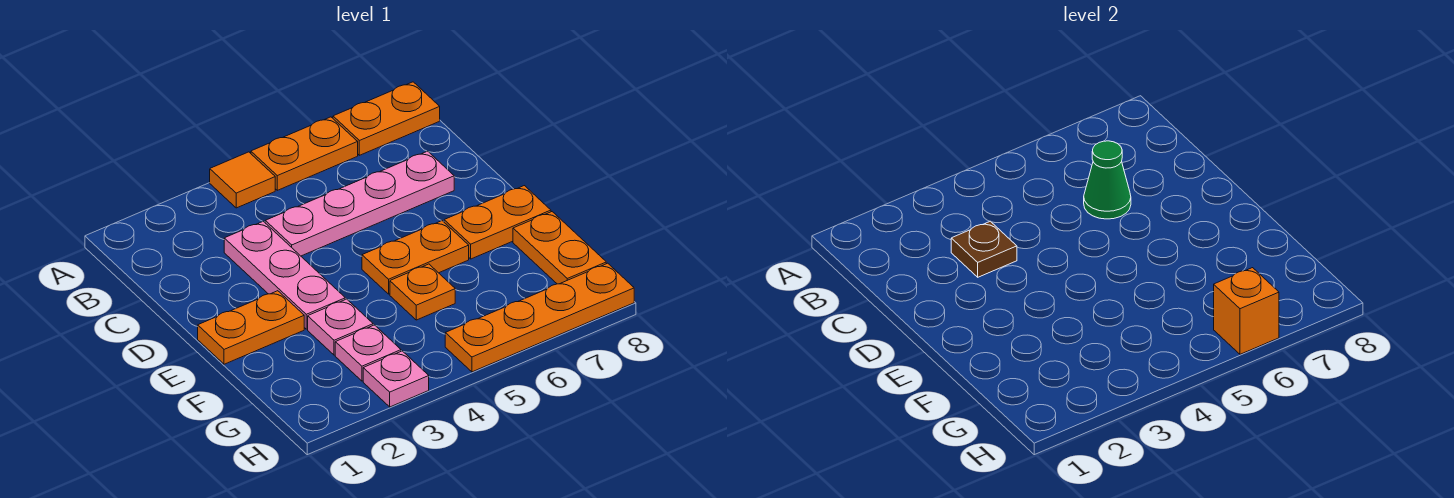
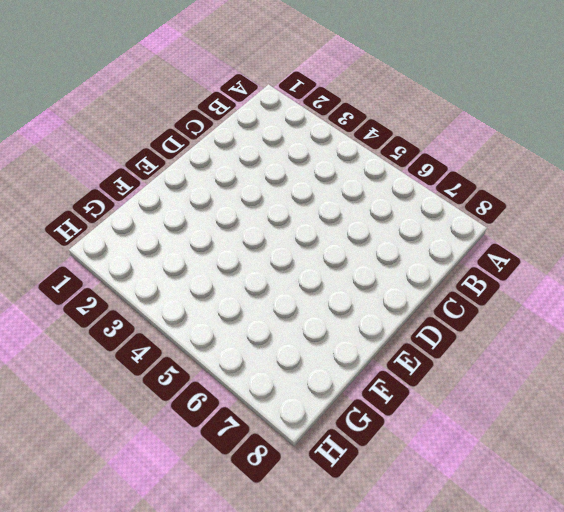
none -> orange 1x1 tile [210,152,275,208]
none -> orange 1x2 plate [251,117,358,190]
none -> orange 1x2 plate [333,82,440,155]

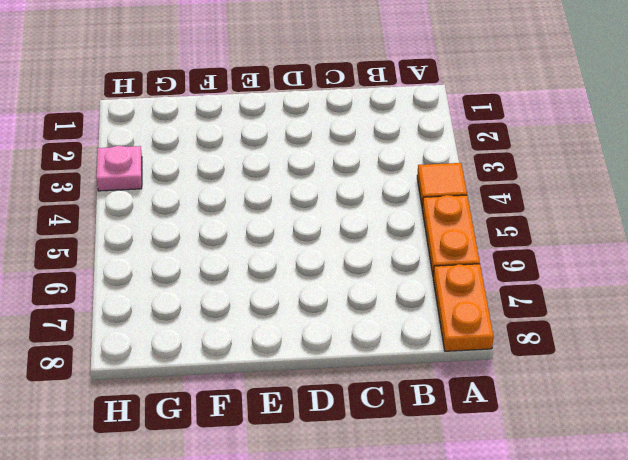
none -> pink 1x3 plate [224,221,345,329]
none -> pink 1x4 plate [265,151,454,256]
none -> orange 1x2 plate [198,291,304,364]

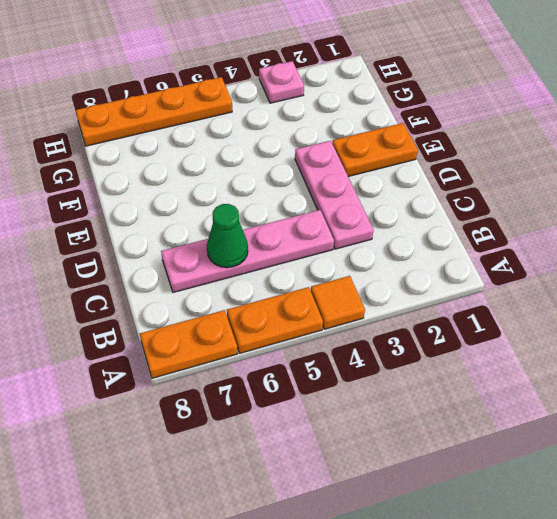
none -> orange 1x2 plate [362,221,469,294]
none -> orange 1x2 plate [444,186,551,259]
none -> pink 1x1 plate [308,299,373,355]

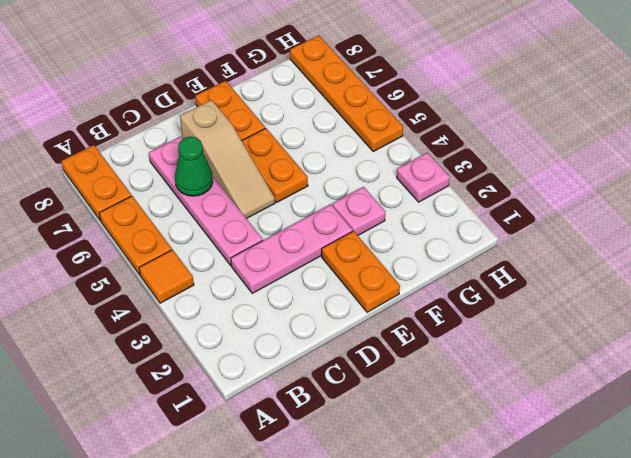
tan 1x3 slope [180,100,275,219] -> none
none -> orange 1x1 plate [390,264,455,320]
none -> orange 1x2 plate [513,212,606,284]
none -> pink 1x1 plate [335,325,401,381]

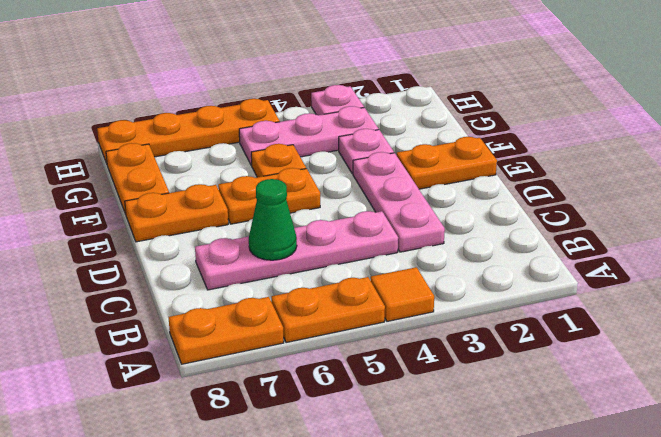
pink 1x3 plate [239,106,379,165] -> pink 1x1 plate [335,325,401,381]
none -> brown 1x1 plate [951,221,1017,277]
none -> orange 1x1 brick [1214,268,1279,354]

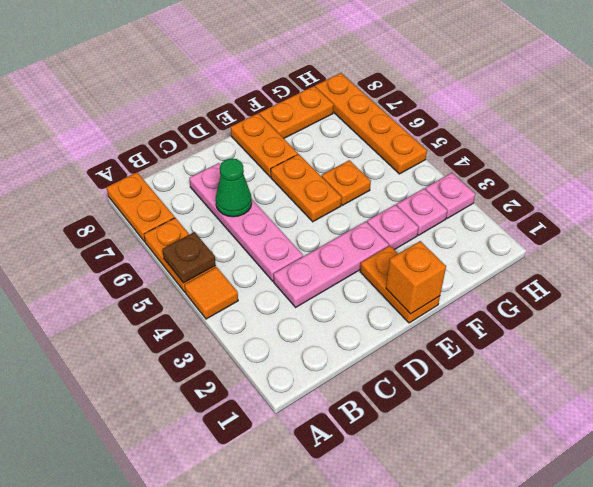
brown 1x1 plate [162,232,216,283] -> brown 1x1 plate moved to [951,221,1017,277]
orange 1x1 brick [386,241,446,314] -> orange 1x1 brick moved to [1214,268,1279,354]

